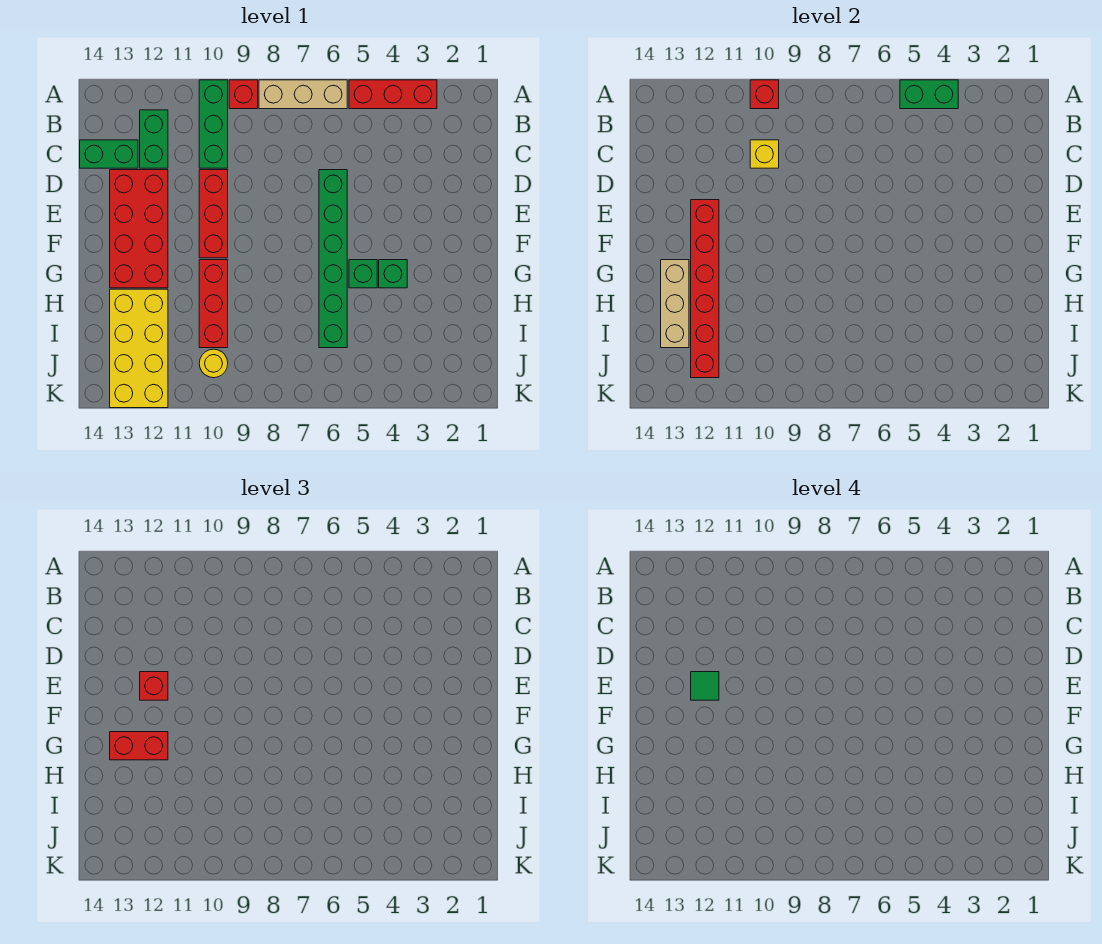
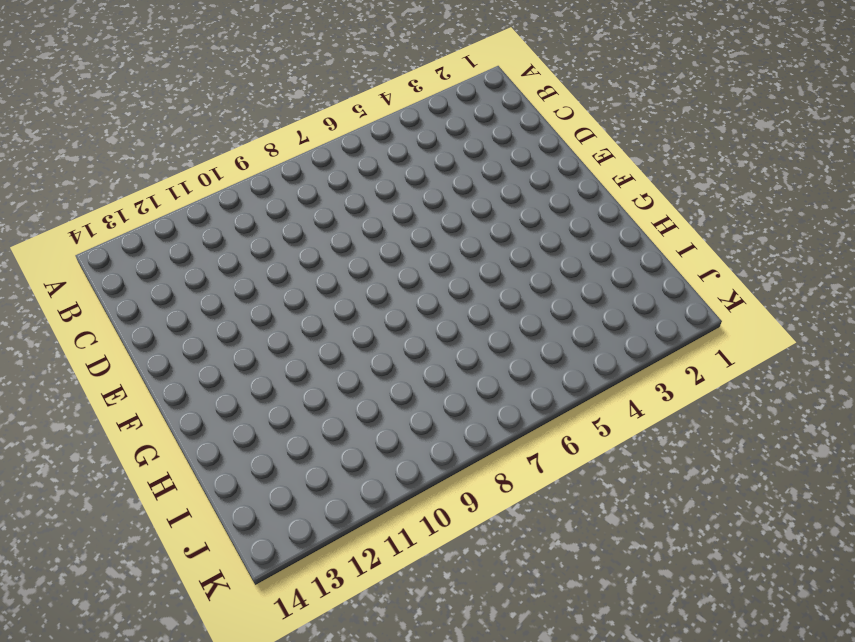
none -> red 1x3 brick [349,80,437,109]
none -> tan 1x3 brick [259,80,347,109]
none -> red 1x1 brick [229,80,258,109]

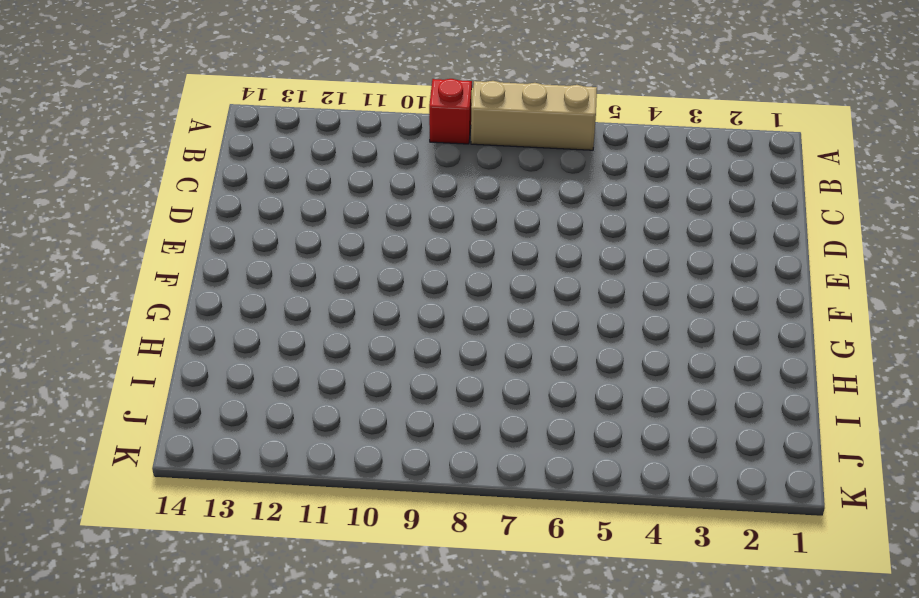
none -> red 1x3 brick [349,80,437,109]
none -> green 1x3 brick [199,80,228,168]
none -> green 1x2 brick [140,110,168,168]

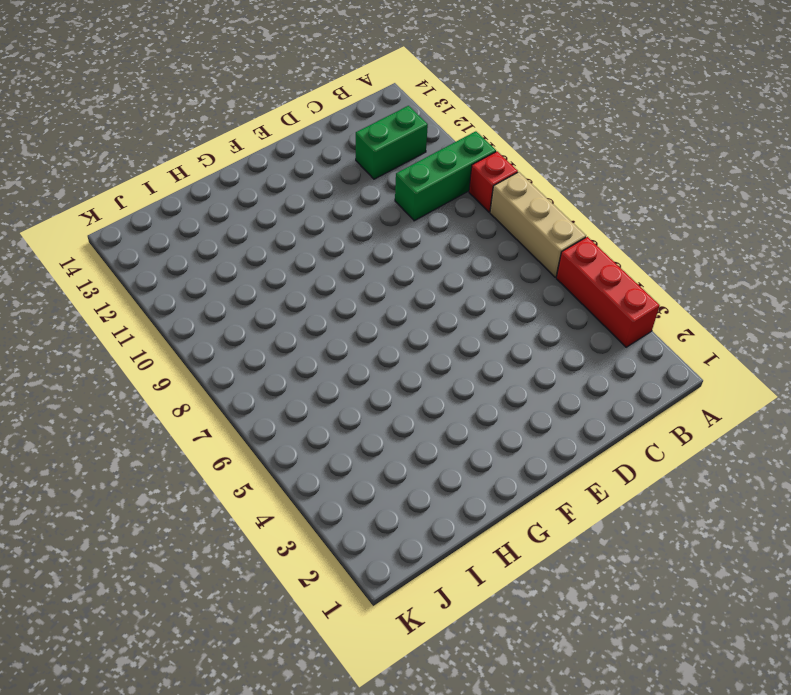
none -> green 1x2 brick [80,140,138,168]
none -> green 1x6 brick [319,170,347,348]
none -> red 1x3 brick [199,170,228,258]

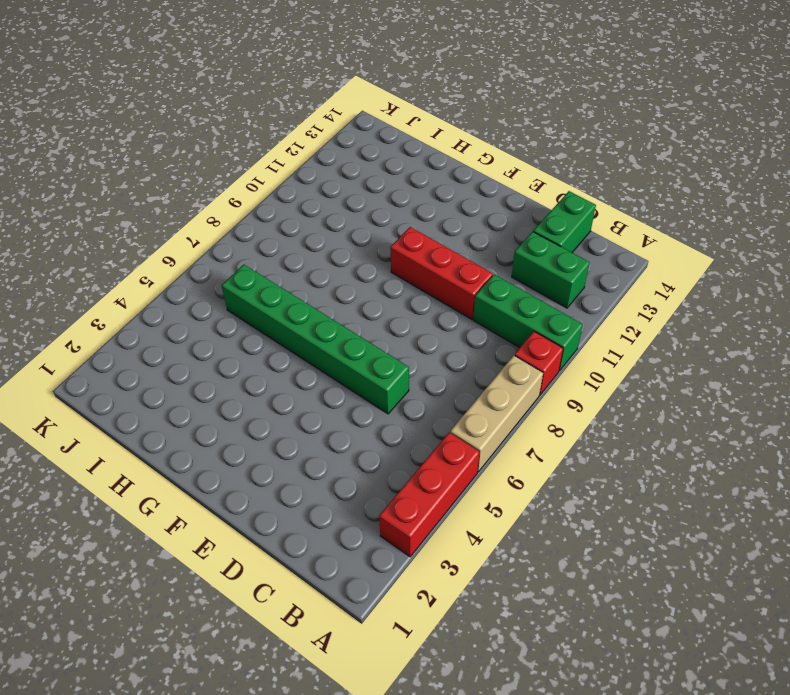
none -> red 2x4 brick [110,170,168,288]
none -> green 1x1 brick [379,260,407,288]
none -> green 1x1 brick [349,260,377,288]

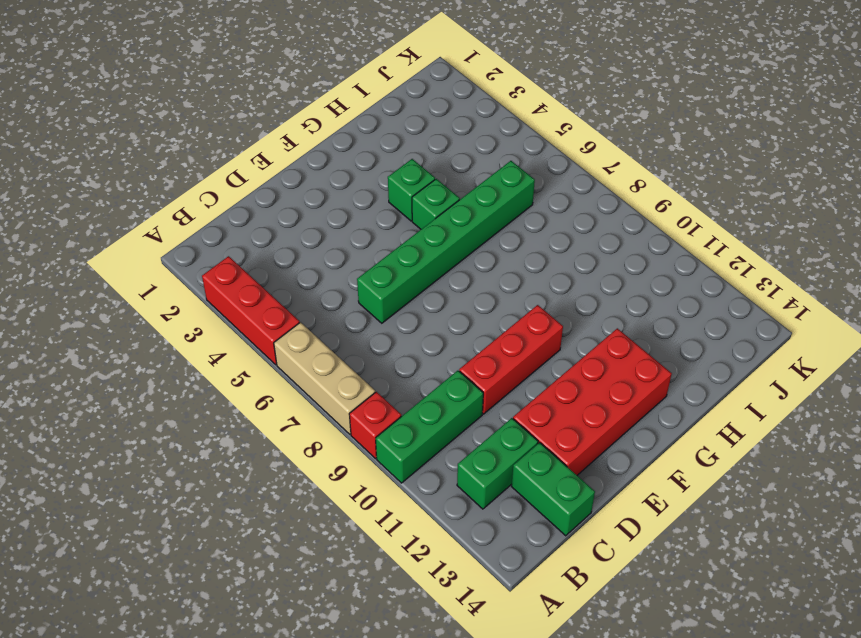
none -> red 1x3 brick [199,260,228,348]
none -> yellow 2x4 brick [110,289,168,408]
none -> yellow 1x1 round brick [199,349,228,378]

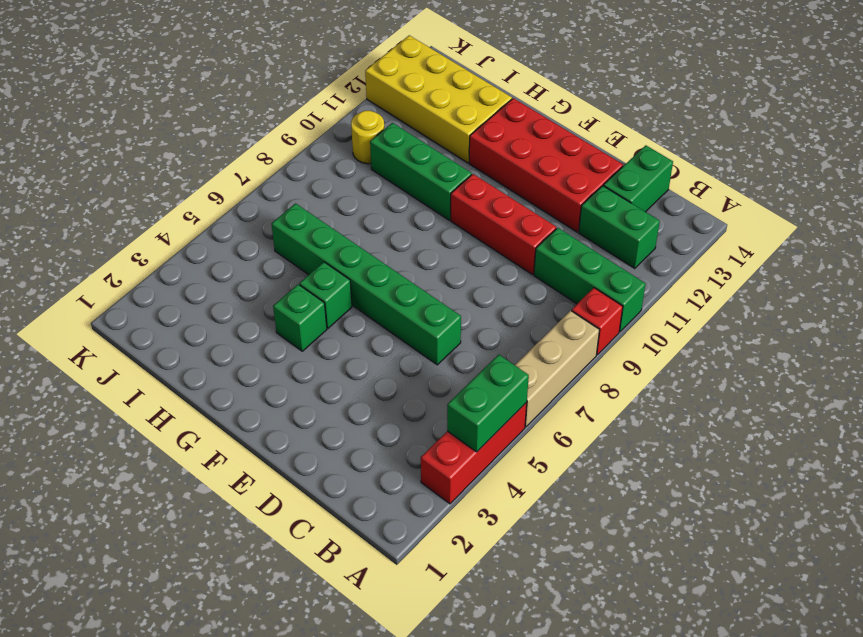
green 1x3 brick [370,123,472,220] -> red 1x3 brick [199,260,228,348]
none -> red 1x1 brick [750,80,779,109]
none -> yellow 1x1 brick [750,140,779,168]
none -> red 1x6 brick [691,200,719,378]

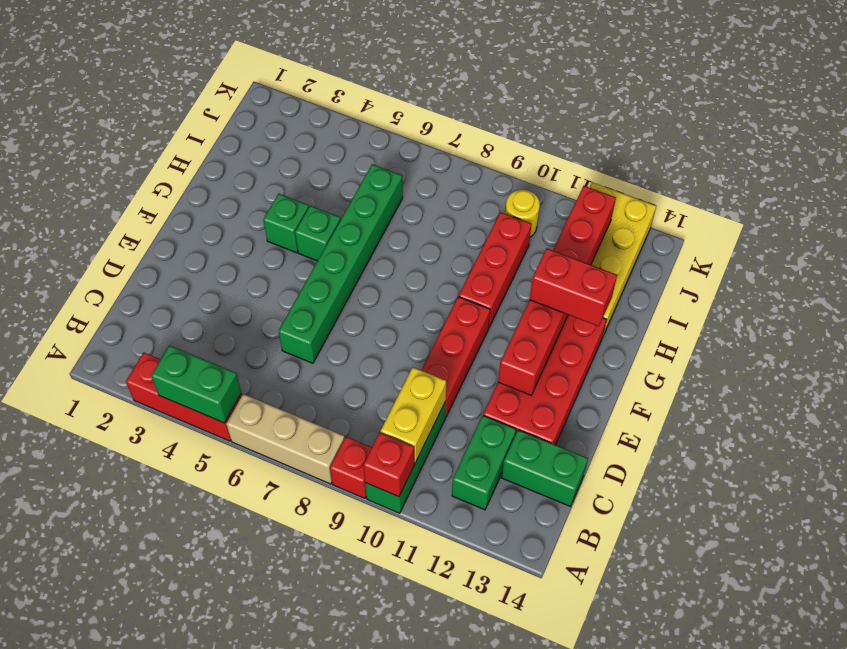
yellow 1x2 brick [380,367,446,463] -> yellow 1x1 brick [750,140,779,168]
none -> tan 1x3 brick [661,260,689,348]
none -> red 1x1 brick [140,672,168,700]
none -> green 1x1 tile [691,672,719,700]

